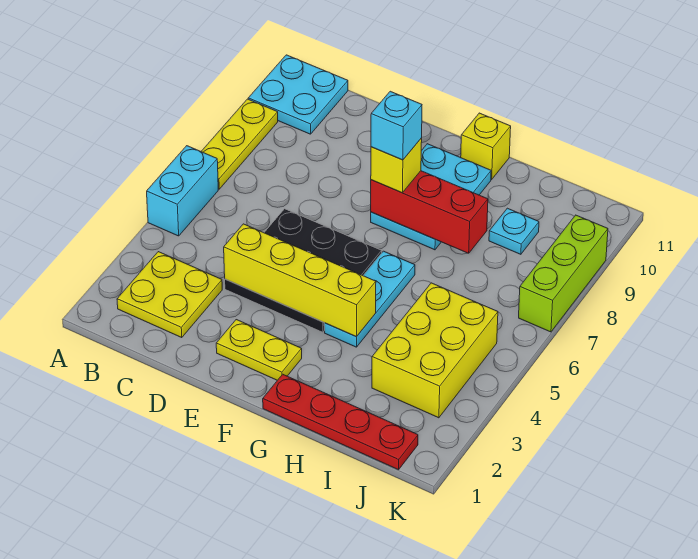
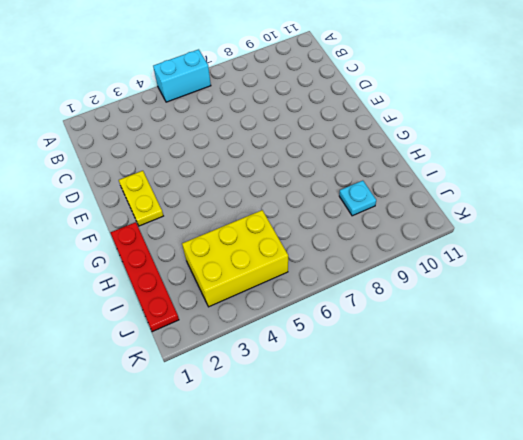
none -> yellow 1x3 plate [201,99,278,189]
none -> cyan 2x2 plate [248,55,348,134]
none -> yellow 2x2 plate [117,252,222,338]

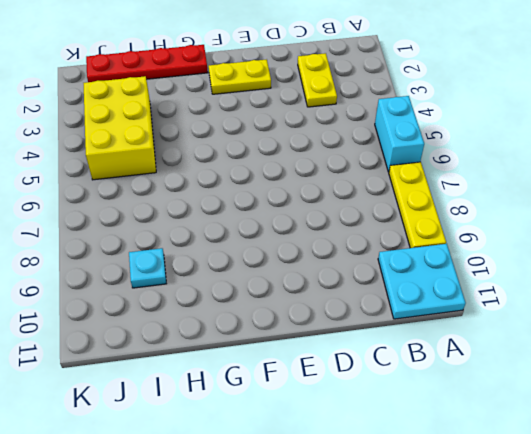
yellow 1x2 plate [298,53,337,107] -> yellow 2x2 plate [117,252,222,338]
none -> black 3x3 plate [225,209,382,332]
none -> cyan 2x3 plate [371,144,491,250]
none -> cyan 1x3 plate [324,251,415,347]

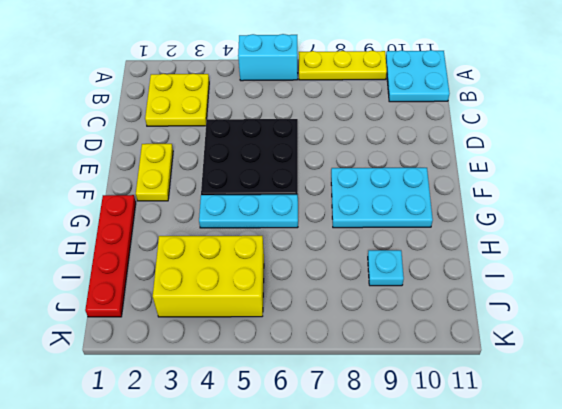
none -> yellow 1x1 brick [461,113,511,179]
none -> lime 1x3 brick [519,215,608,332]
none -> yellow 1x4 brick [224,224,376,337]

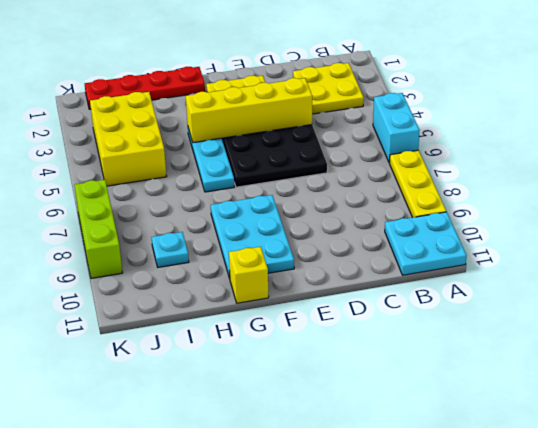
none -> red 1x3 brick [371,171,488,253]
none -> yellow 1x1 brick [371,138,422,193]
none -> cyan 1x1 brick [371,91,422,160]

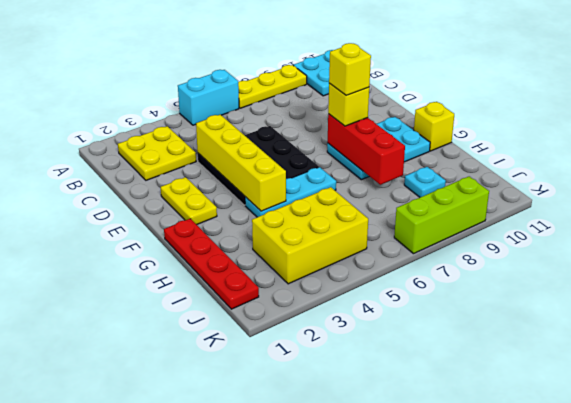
yellow 1x1 brick [329,43,371,96] -> cyan 1x1 brick [371,91,422,160]

